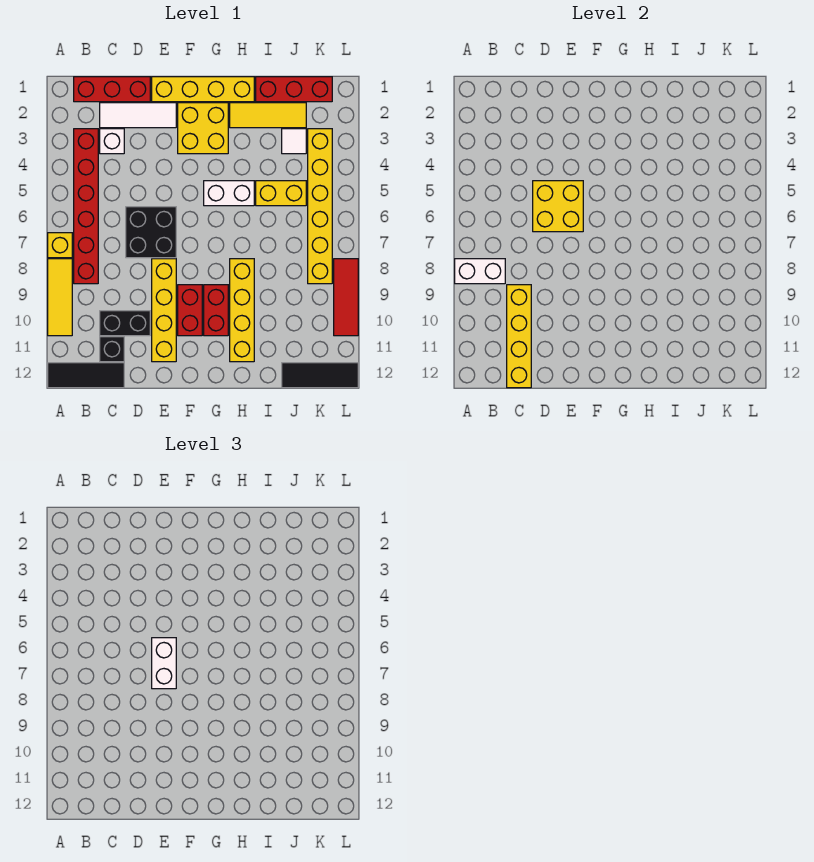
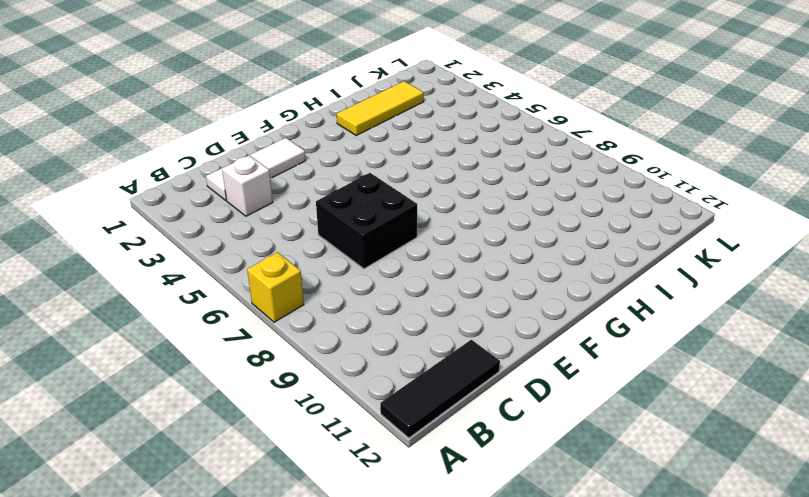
none -> yellow 1x3 tile [48,259,72,336]
none -> red 1x3 brick [74,77,150,102]
none -> red 1x6 brick [74,129,98,284]

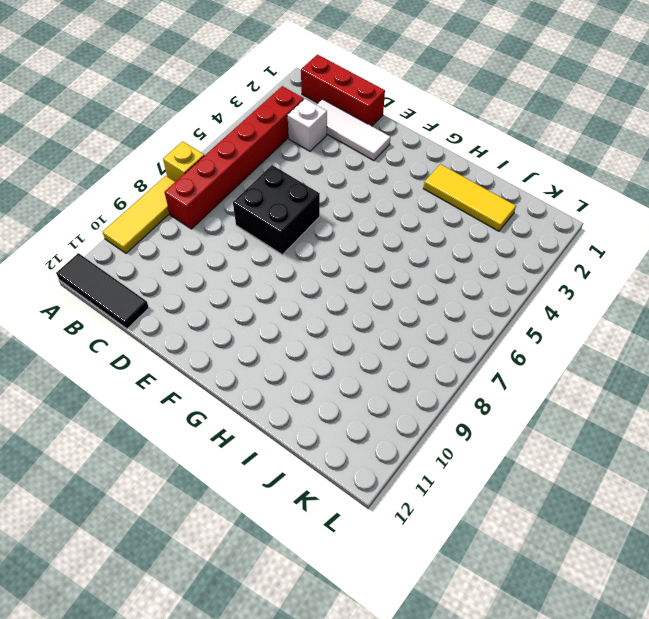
none -> black 1x2 brick [100,311,150,336]
none -> black 1x1 brick [100,337,124,362]
none -> yellow 1x4 brick [152,77,254,102]

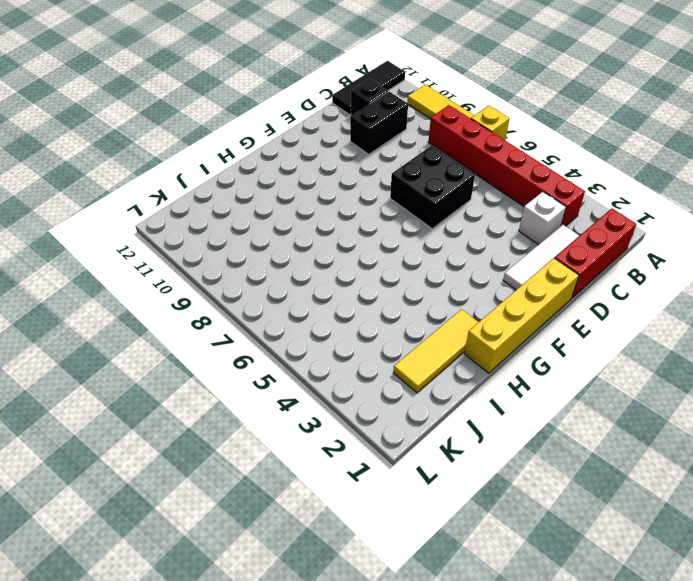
none -> yellow 1x4 brick [152,259,176,362]
none -> yellow 2x2 brick [178,103,228,154]
none -> red 1x2 brick [178,285,202,336]

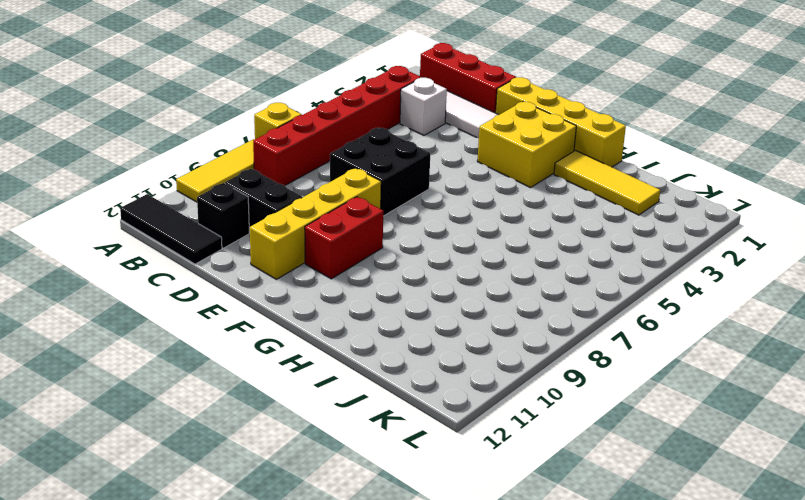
none -> white 1x2 brick [204,181,254,206]
none -> red 1x2 brick [204,285,228,336]
none -> yellow 1x4 brick [230,259,254,362]

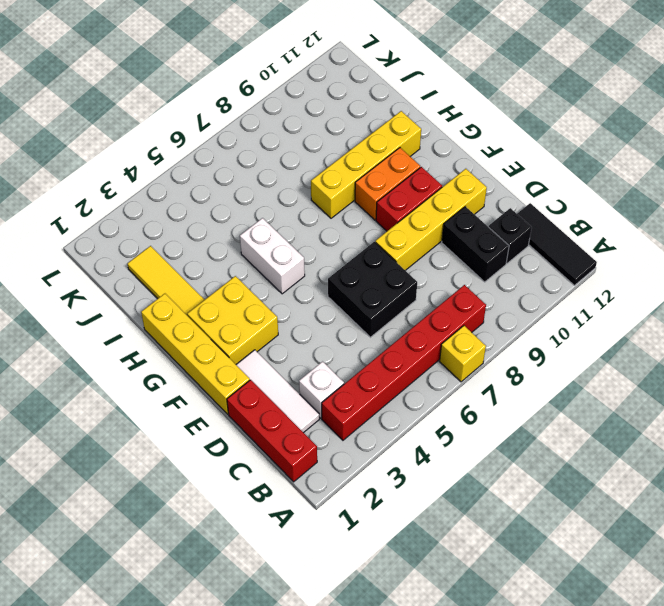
orange 1x2 brick [355,148,420,220] -> red 1x2 brick [204,285,228,336]
none -> yellow 1x3 tile [48,259,72,336]
none -> red 1x3 brick [256,77,332,102]
none -> yellow 1x2 brick [256,181,306,206]

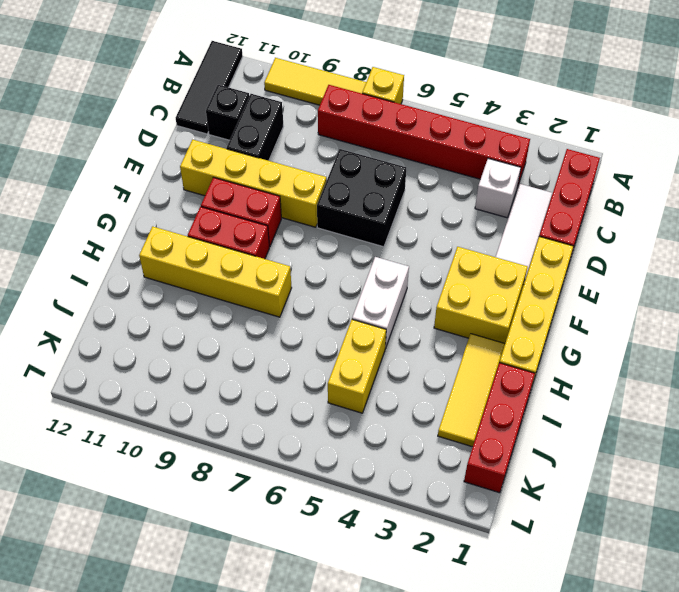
none -> white 1x1 tile [282,129,306,154]
none -> black 1x3 tile [282,363,358,388]
none -> yellow 1x6 brick [308,129,332,284]

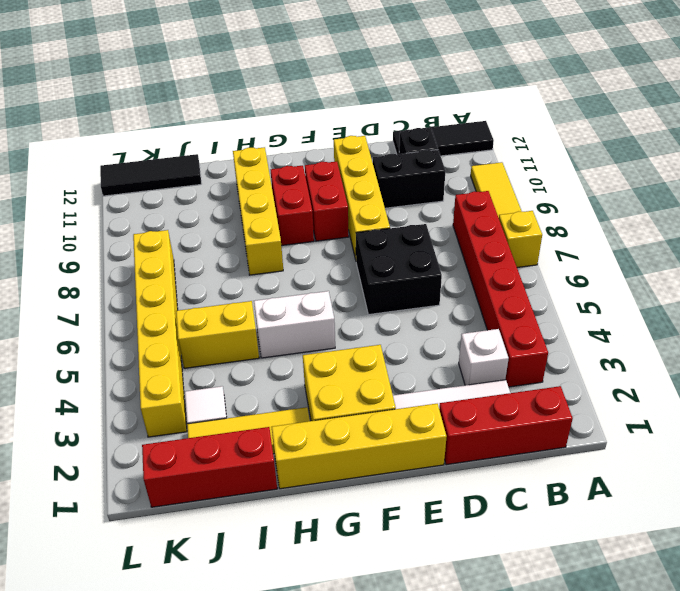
none -> red 1x3 tile [334,259,358,336]
none -> white 1x2 brick [455,259,505,284]
none -> yellow 1x4 brick [507,285,531,388]

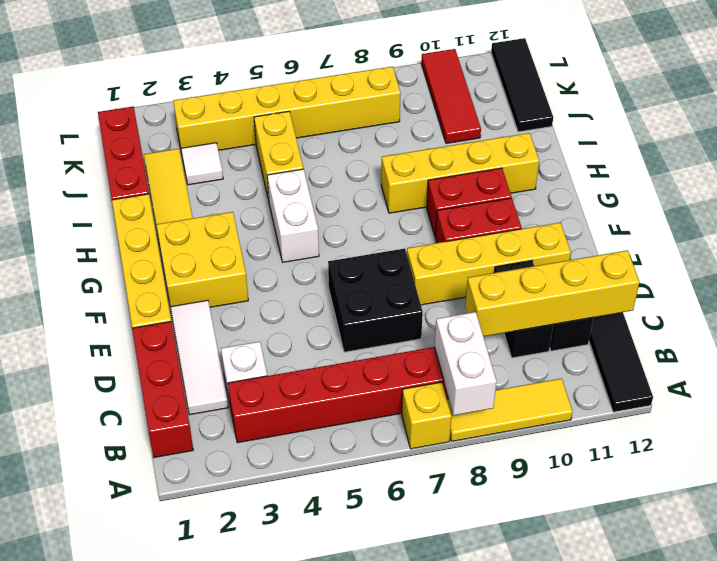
red 1x3 tile [421,49,481,143] -> red 1x3 tile turned to [334,259,358,336]
none -> yellow 2x2 brick [533,181,583,232]
none -> white 1x2 brick [152,638,176,689]

